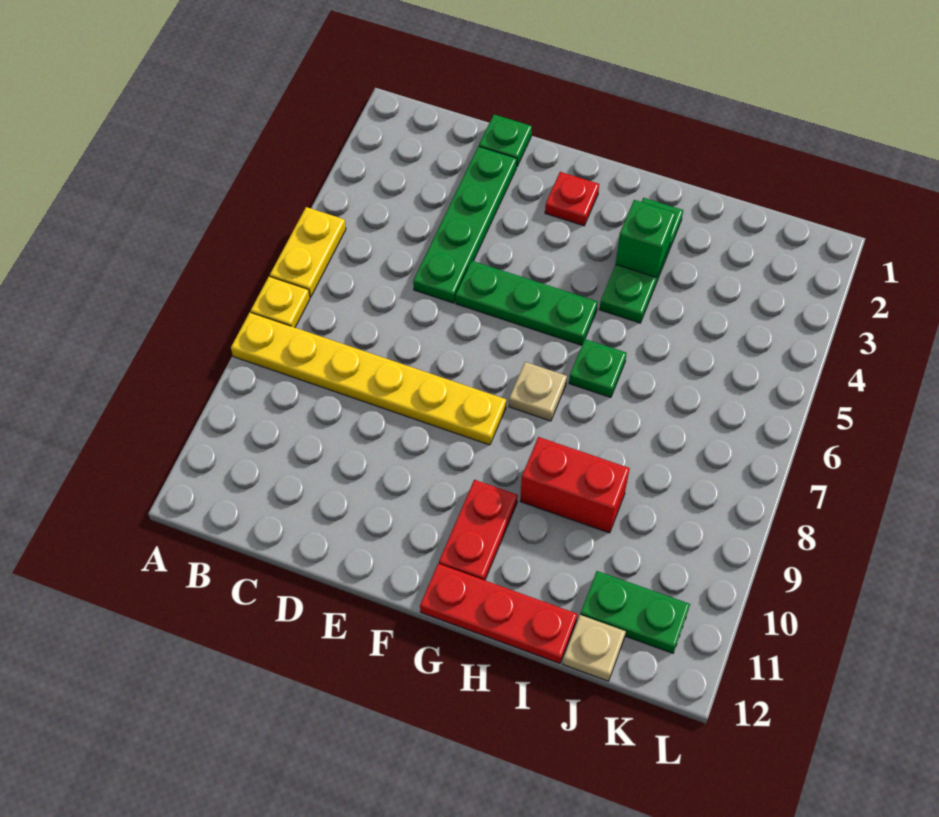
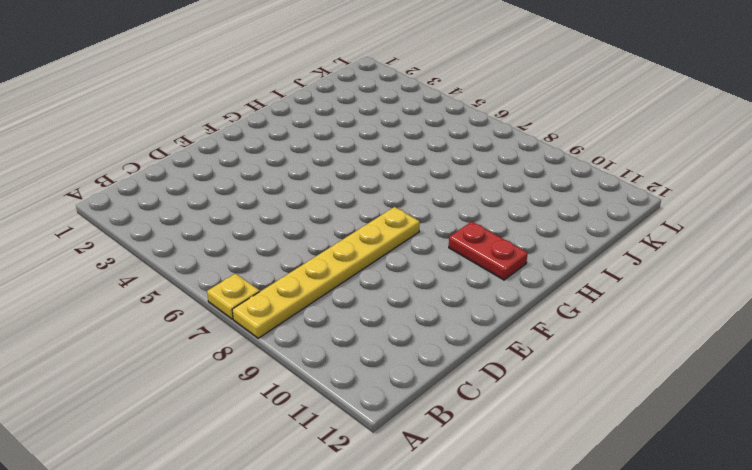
none -> yellow 1x2 plate [270,207,346,297]
none -> green 1x1 plate [479,115,532,166]
none -> green 1x4 plate [413,146,517,303]

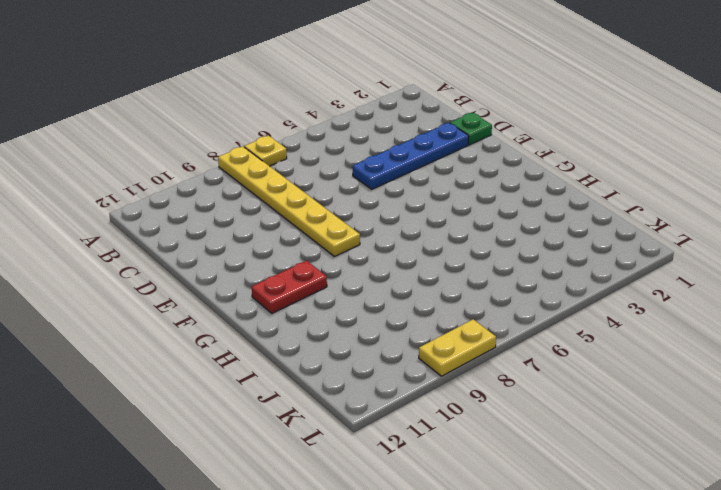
blue 1x4 plate [353,123,469,189] -> green 1x4 plate [413,146,517,303]
yellow 1x2 plate [419,319,496,376] -> yellow 1x2 plate moved to [270,207,346,297]
none -> green 1x3 plate [456,261,598,345]
none -> red 1x1 plate [545,172,599,226]
none -> tan 1x1 plate [509,362,567,421]

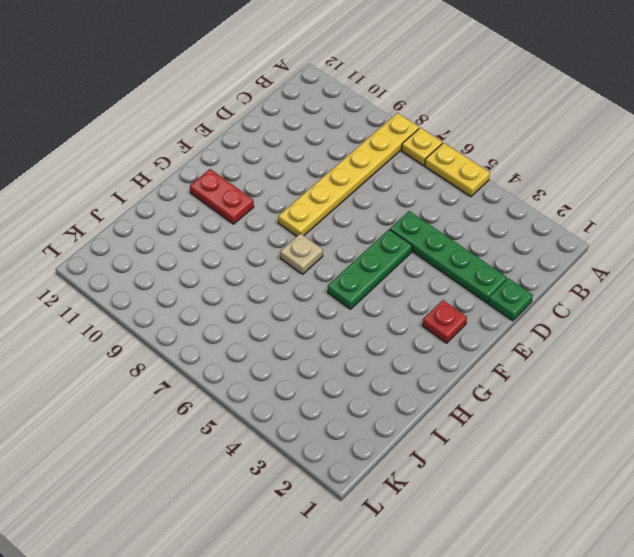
none -> red 1x3 plate [420,564,577,663]
none -> green 1x3 plate [599,198,683,323]
none -> green 1x1 plate [569,339,627,398]

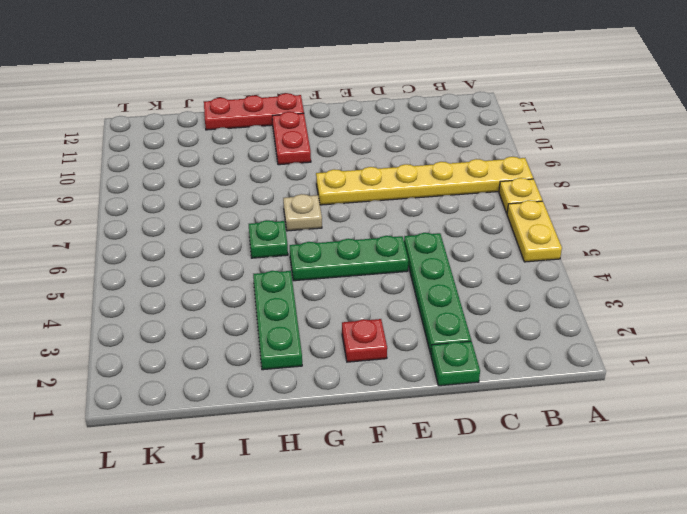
none -> red 1x2 brick [520,437,630,533]
none -> green 1x2 plate [580,571,690,653]
none -> tan 1x1 plate [563,615,626,681]

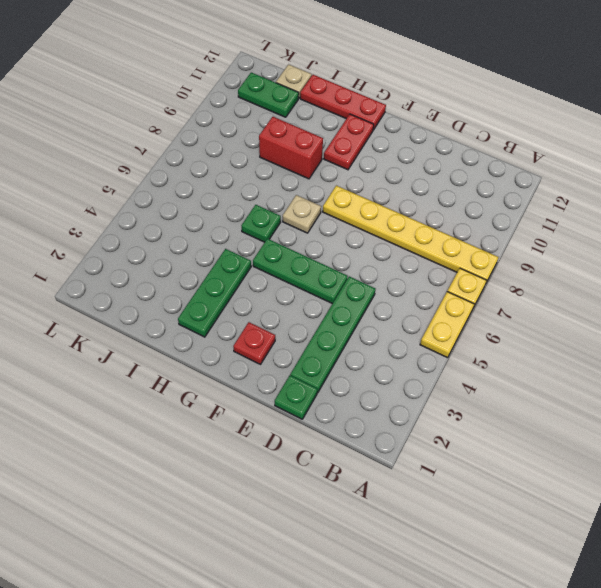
none -> green 1x1 brick [616,200,676,278]

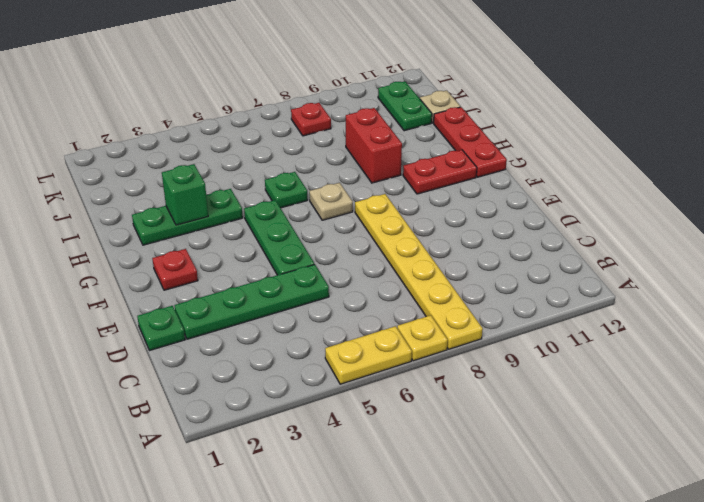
red 1x1 plate [291,103,331,136] -> none

